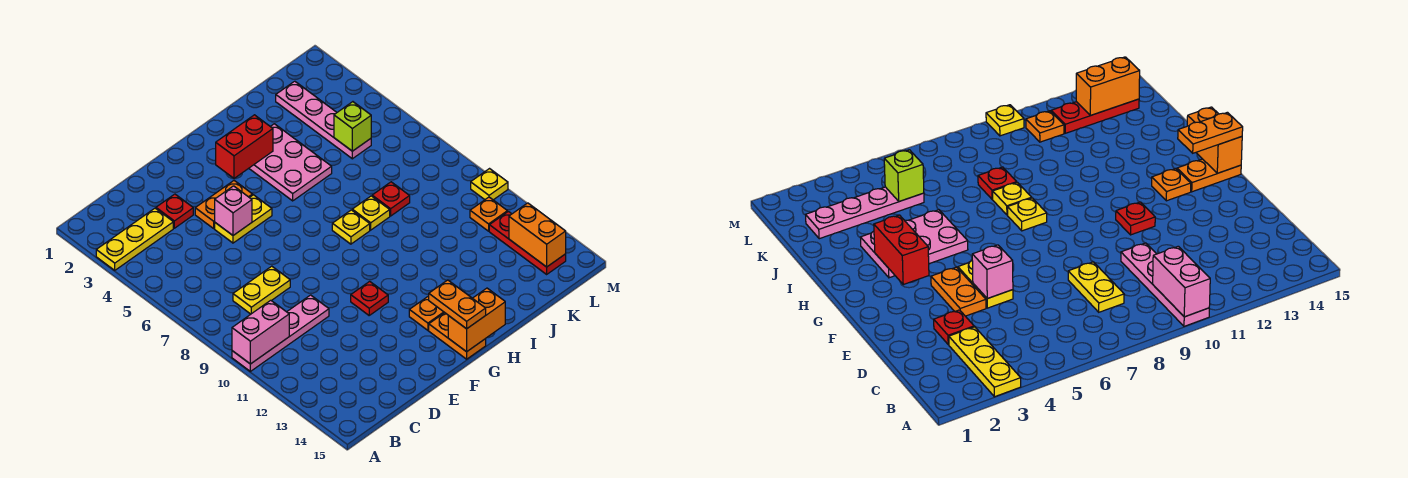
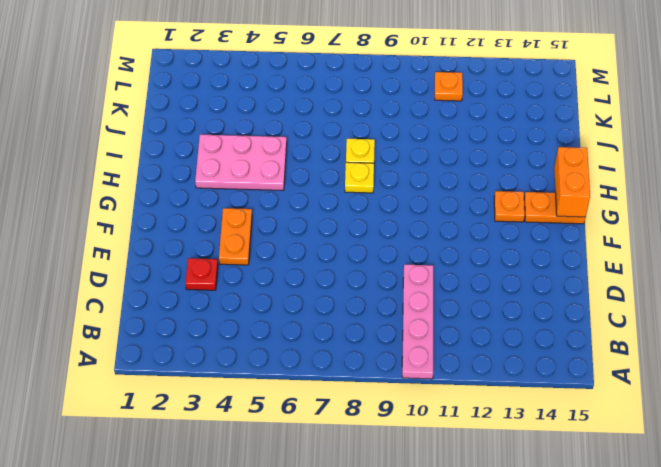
none -> yellow 1x3 plate [96,208,173,270]
none -> yellow 1x2 plate [233,266,290,314]
none -> yellow 1x2 plate [215,195,272,243]

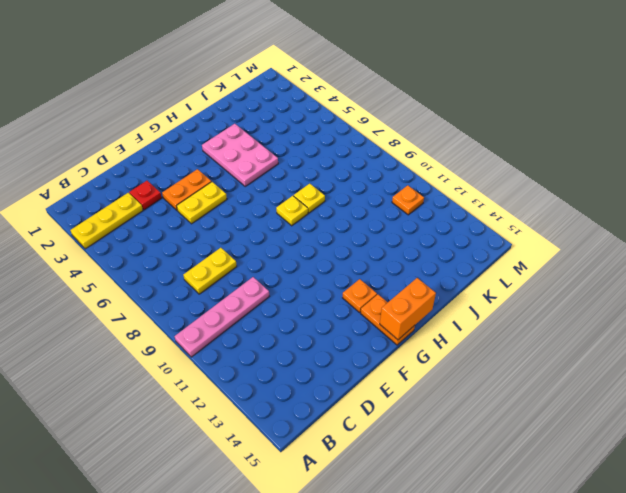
none -> red 1x1 plate [351,281,388,315]
none -> red 1x1 plate [372,182,410,216]
none -> pink 1x4 plate [276,81,371,159]

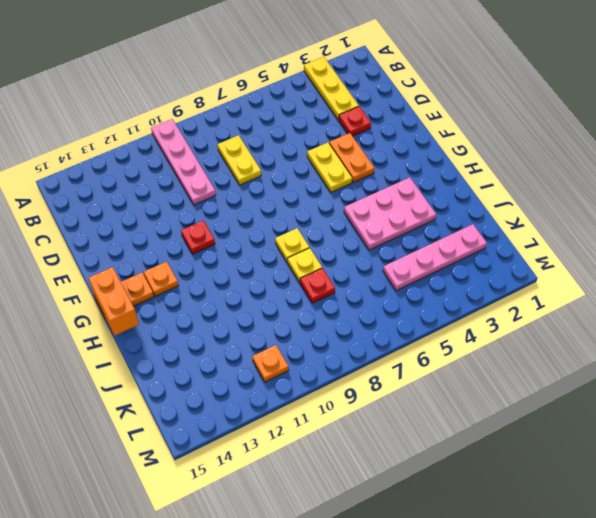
none -> red 1x3 plate [489,212,566,274]
none -> yellow 1x1 plate [471,169,508,200]
none -> pink 1x2 brick [232,300,289,364]

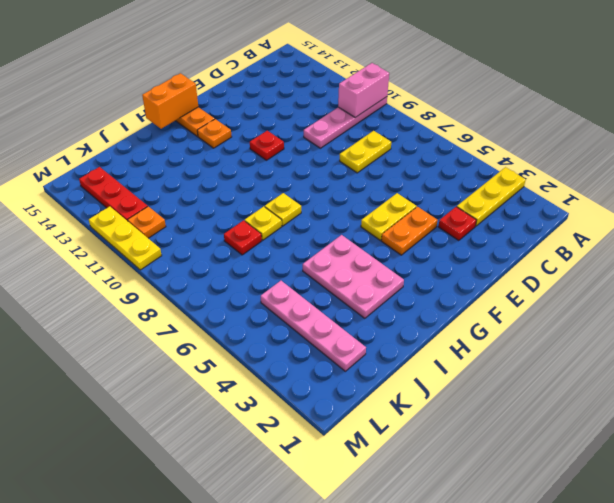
yellow 1x3 plate [89,206,162,270] -> yellow 1x1 plate [471,169,508,200]
none -> pink 1x1 brick [215,186,252,235]
none -> red 1x2 brick [216,115,273,178]
none -> lime 1x1 brick [334,102,371,151]

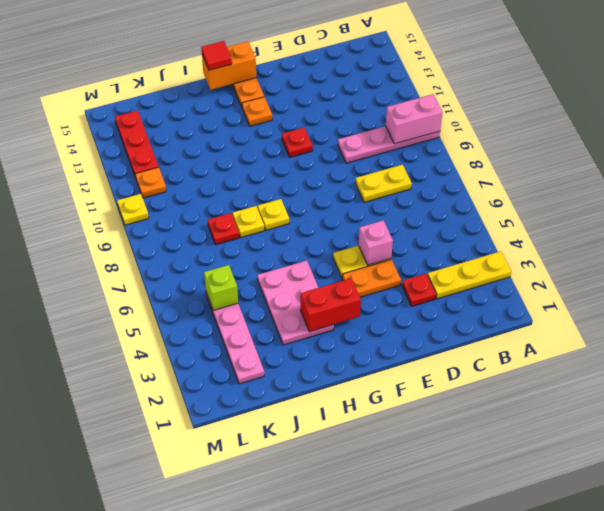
red 1x1 tile [201,41,232,70] -> none
none -> orange 1x2 brick [509,203,566,267]
none -> orange 1x2 plate [429,280,486,329]

